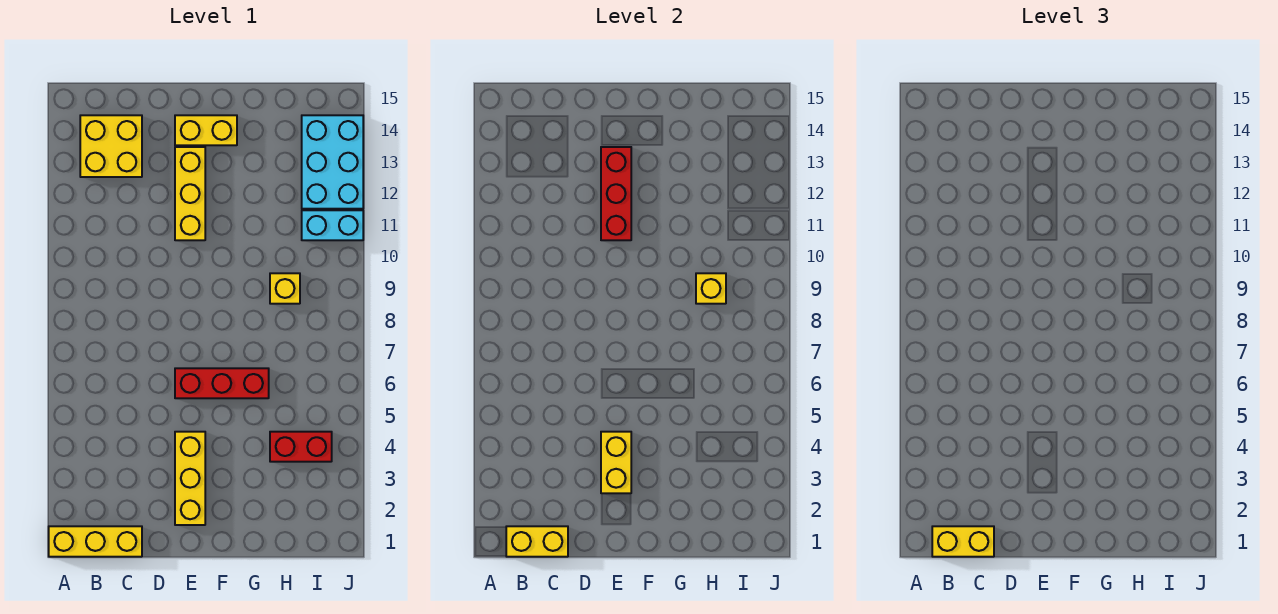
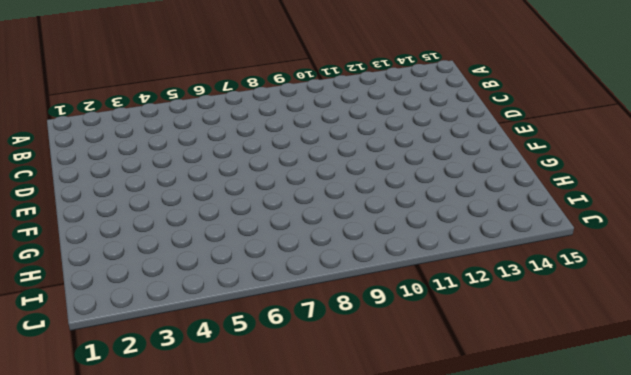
none -> yellow 1x3 brick [49,526,142,557]
none -> yellow 2x2 brick [80,115,142,177]
none -> yellow 1x3 brick [175,432,205,525]

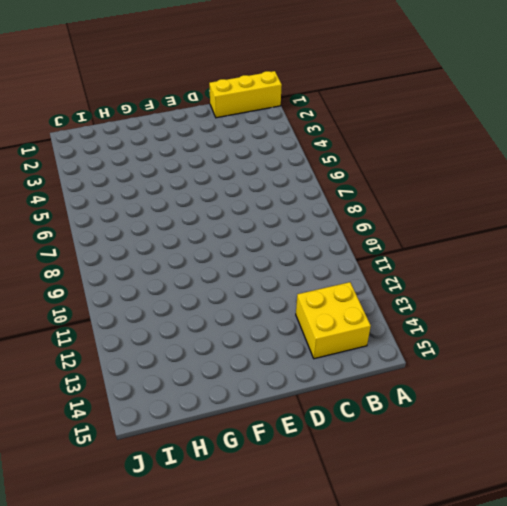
none -> yellow 1x3 brick [175,432,205,525]
none -> red 1x3 brick [175,368,269,398]
none -> yellow 1x3 brick [175,147,205,240]

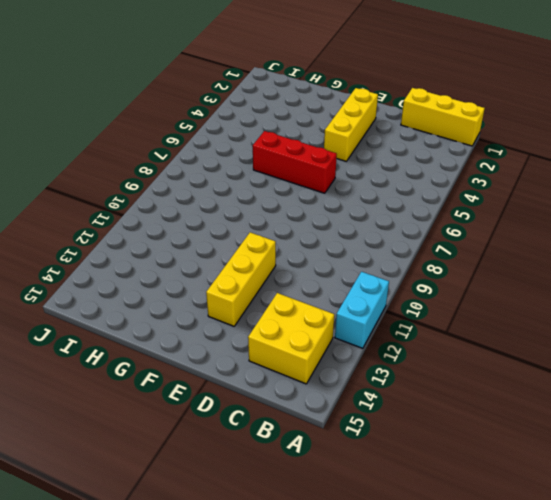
cyan 1x2 brick [335,272,389,348] -> cyan 1x2 brick turned to [302,210,363,240]
none -> yellow 1x2 brick [175,115,237,145]
none -> red 1x2 brick [270,432,332,462]
none -> yellow 1x1 brick [270,273,300,304]

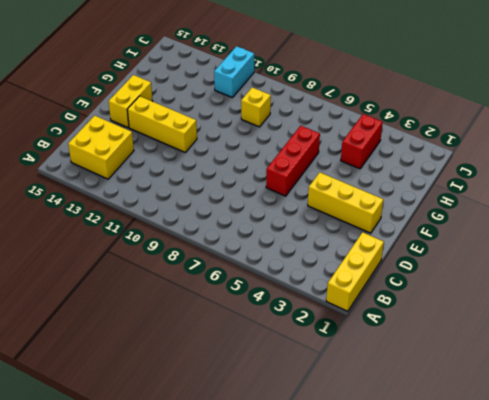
none -> cyan 2x3 brick [302,115,363,209]
none -> yellow 1x2 brick [506,526,568,557]
none -> yellow 1x2 brick [601,432,631,493]

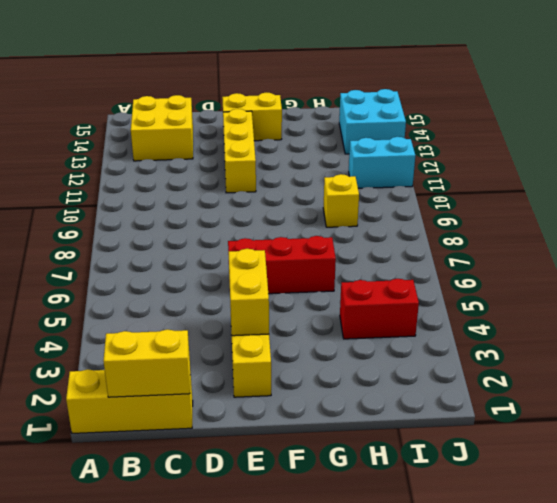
cyan 2x2 brick [339,89,406,154] -> cyan 2x3 brick [302,115,363,209]
none -> red 1x3 brick [601,147,631,240]
none -> yellow 1x1 brick [696,273,726,304]
none -> yellow 1x2 brick [932,526,994,557]

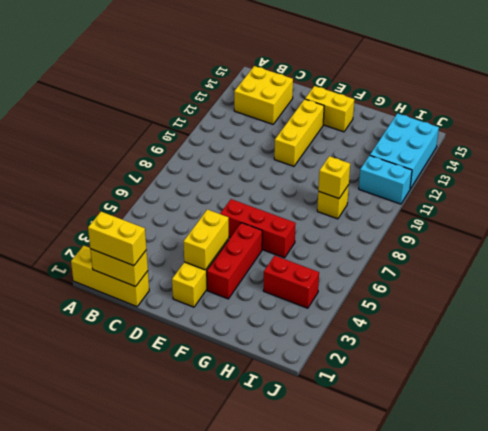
red 1x3 brick [207,223,262,299] -> red 1x3 brick moved to [601,147,631,240]

